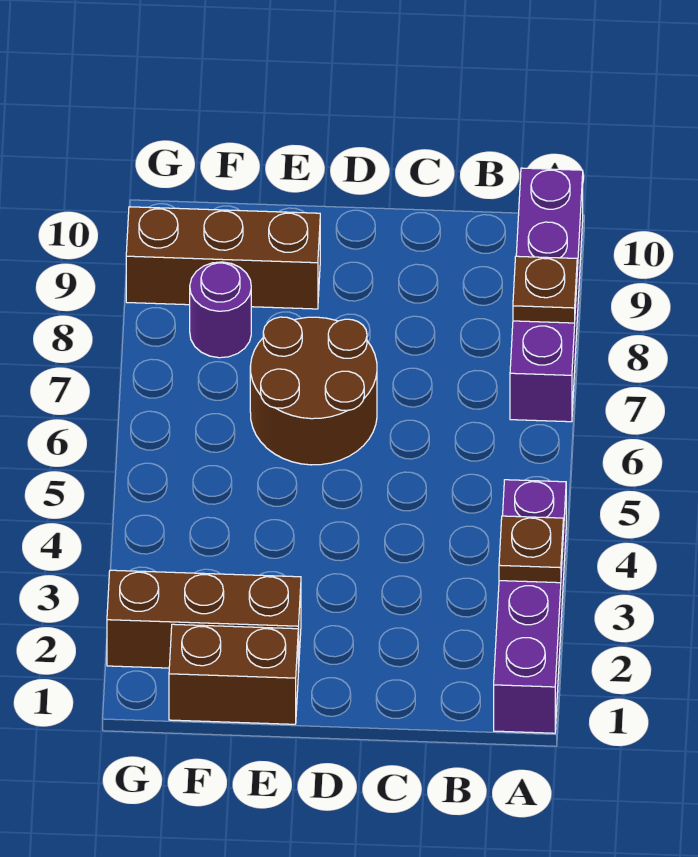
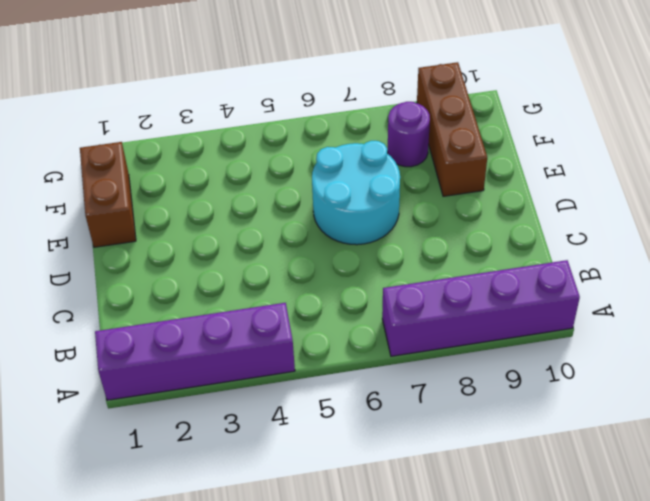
cyan 2x2 round brick [312,141,400,245] -> brown 2x2 round brick [250,317,377,465]
none -> brown 1x3 brick [107,570,301,672]
none -> brown 1x1 plate [499,516,563,583]

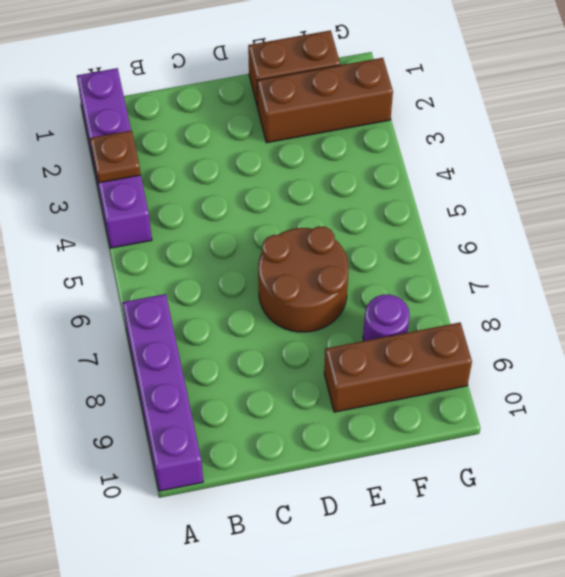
none -> brown 1x1 plate [513,256,577,323]

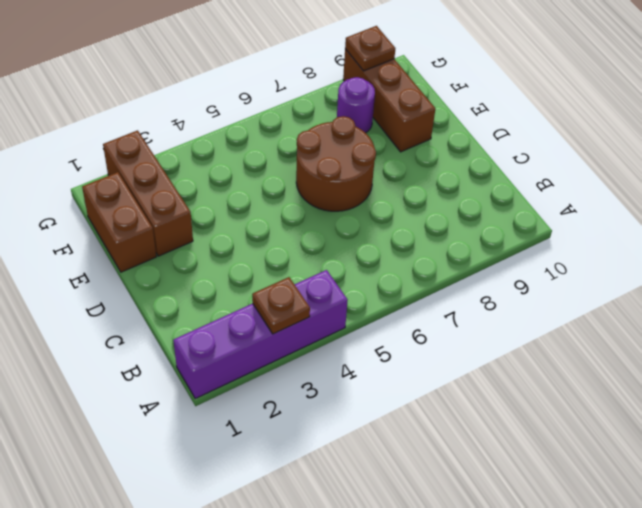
brown 1x1 plate [345,26,395,71] -> brown 1x1 plate moved to [513,256,577,323]
none -> purple 1x4 brick [510,168,583,422]

